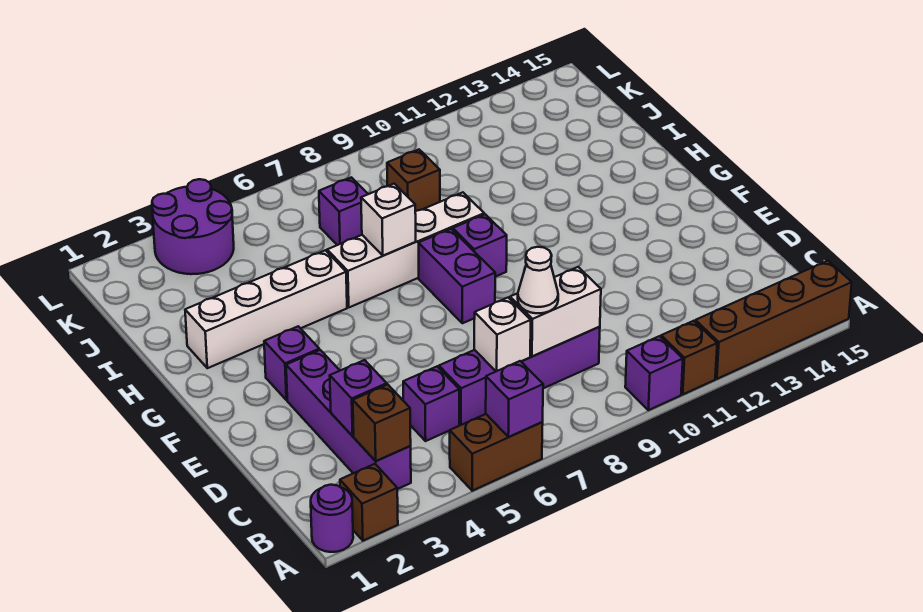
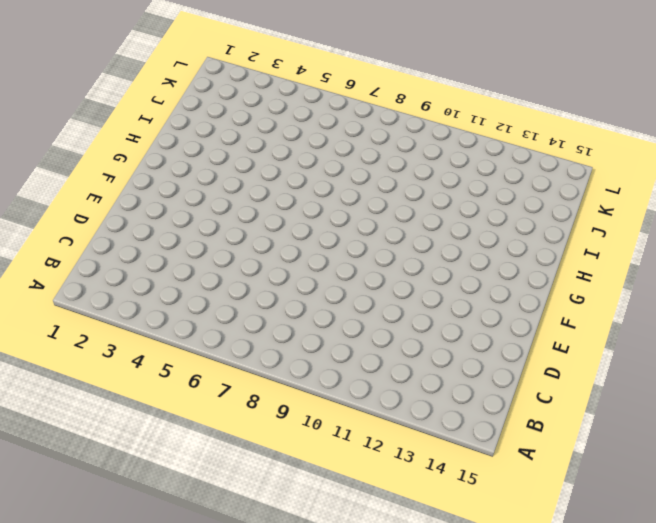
none -> purple 1x1 round brick [311,485,353,552]
none -> brown 1x1 brick [340,464,398,541]
none -> brown 1x2 brick [450,414,543,491]

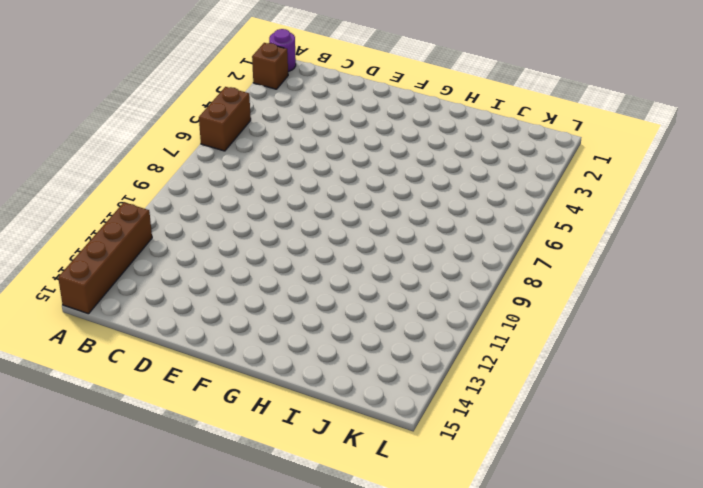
none -> purple 1x1 brick [625,336,683,410]
none -> brown 1x1 brick [661,321,717,394]
none -> purple 1x4 brick [286,350,411,489]

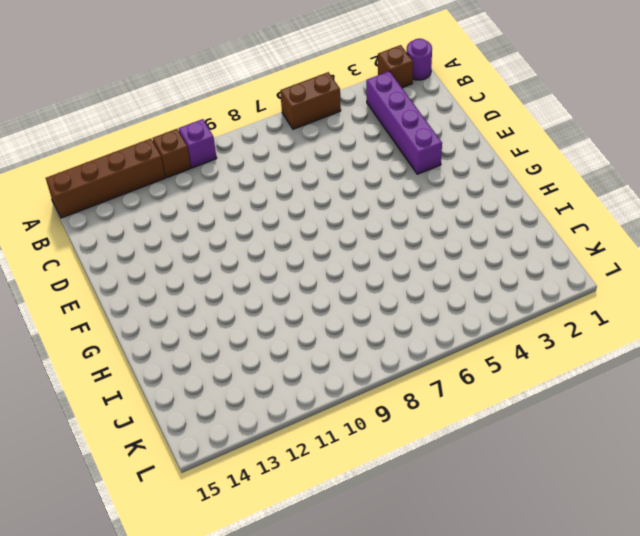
none -> purple 1x1 brick [403,367,459,441]
none -> purple 1x4 brick [439,327,600,425]
none -> purple 1x1 brick [264,326,319,400]

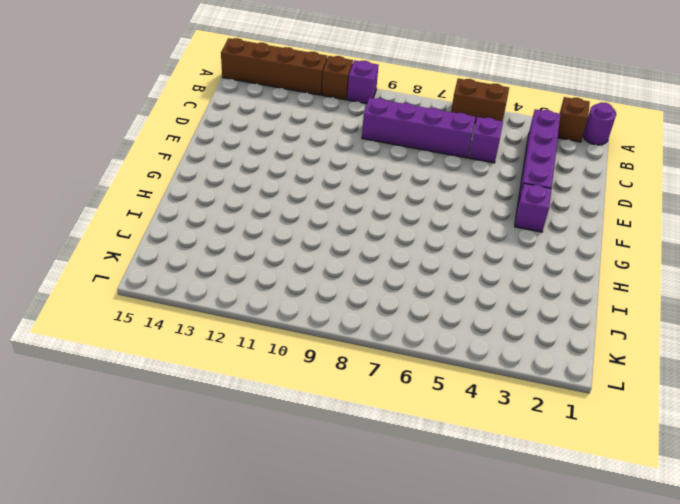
none -> purple 1x2 brick [419,229,495,323]
none -> purple 1x1 brick [453,214,507,277]
none -> white 1x4 brick [185,250,347,368]

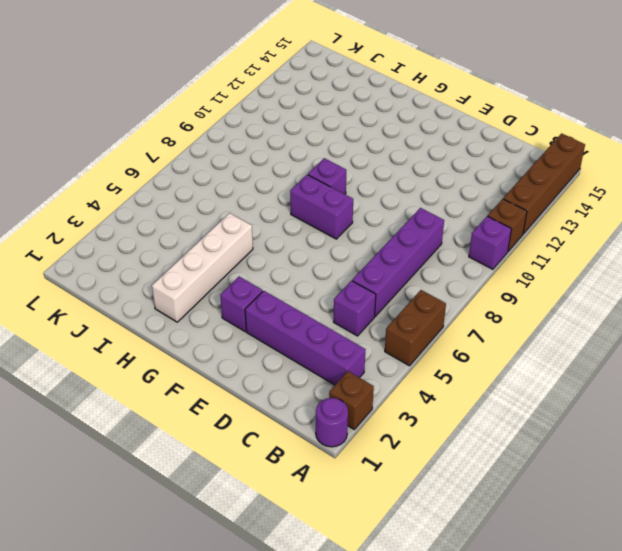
none -> white 1x4 brick [327,192,484,307]
none -> purple 1x1 brick [319,177,368,245]
none -> brown 1x1 brick [387,150,440,211]

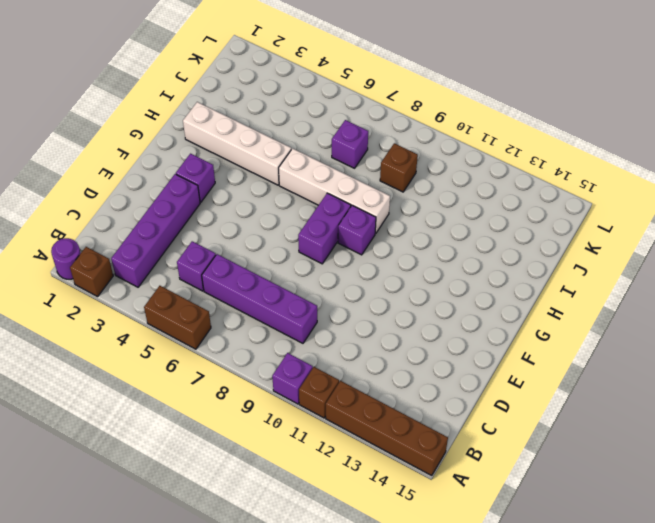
none -> purple 2x2 round brick [152,179,234,274]
none -> purple 1x1 brick [486,361,543,437]
none -> brown 1x1 brick [353,385,411,461]

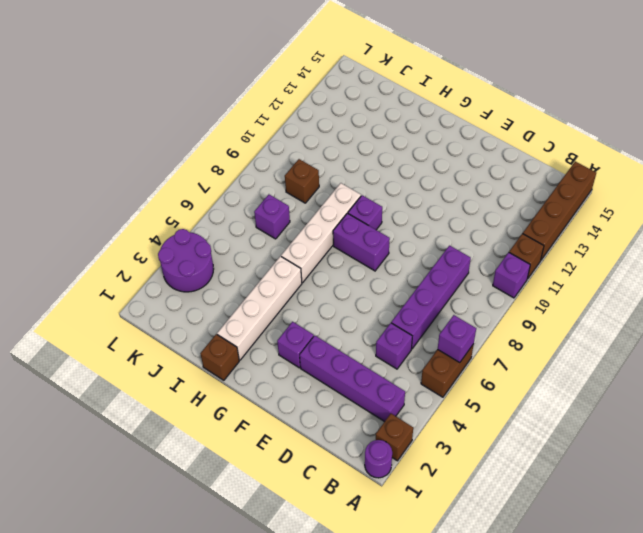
brown 1x1 brick [200,334,239,380] -> brown 1x1 brick moved to [353,385,411,461]
none -> purple 1x1 brick [330,360,387,436]
none -> white 1x1 brick [474,298,531,371]
none -> white 1x2 brick [510,267,601,356]

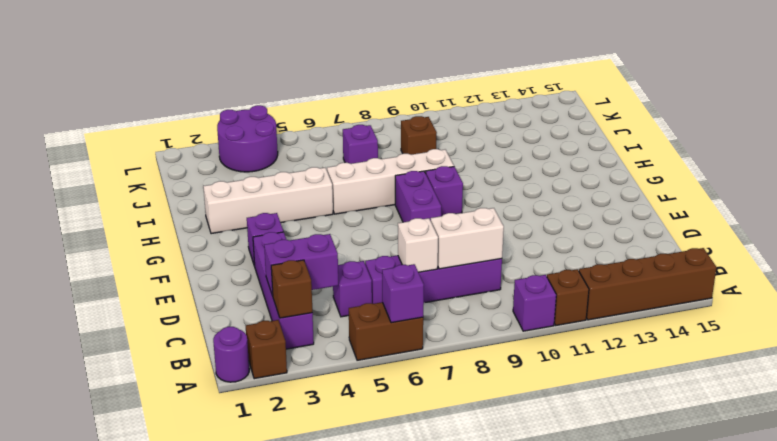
purple 1x2 brick [264,234,338,296] -> purple 1x1 brick [330,360,387,436]
none -> white 1x1 brick [361,184,416,256]
none -> white 1x1 cone [518,247,558,313]

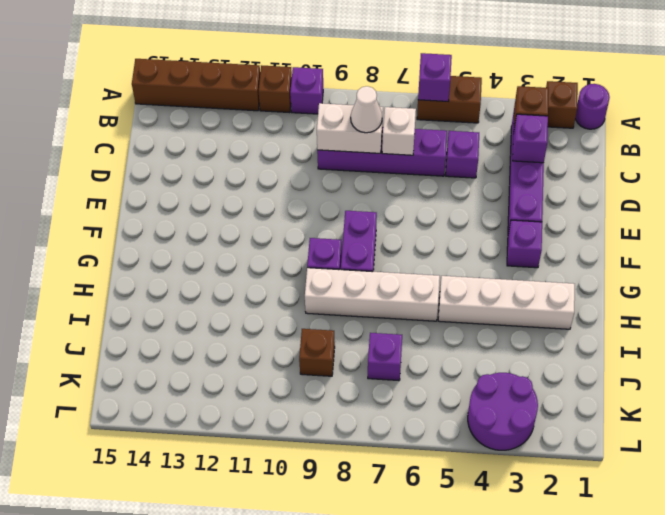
none -> white 1x1 brick [361,184,416,256]

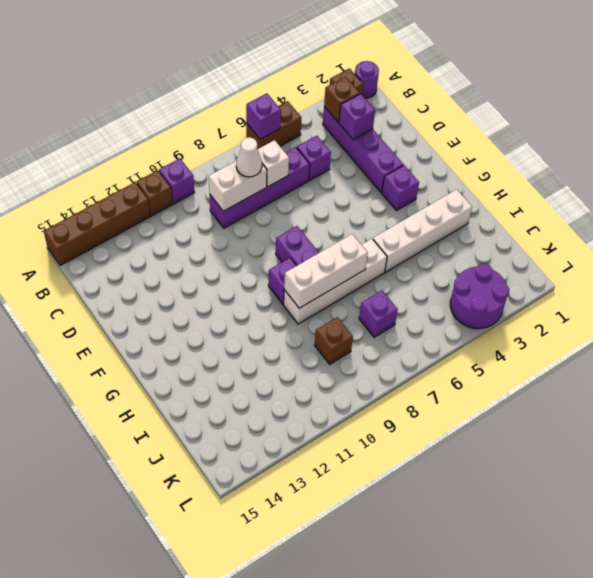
white 1x3 brick [284,234,368,308] -> white 1x1 brick [361,184,416,256]

